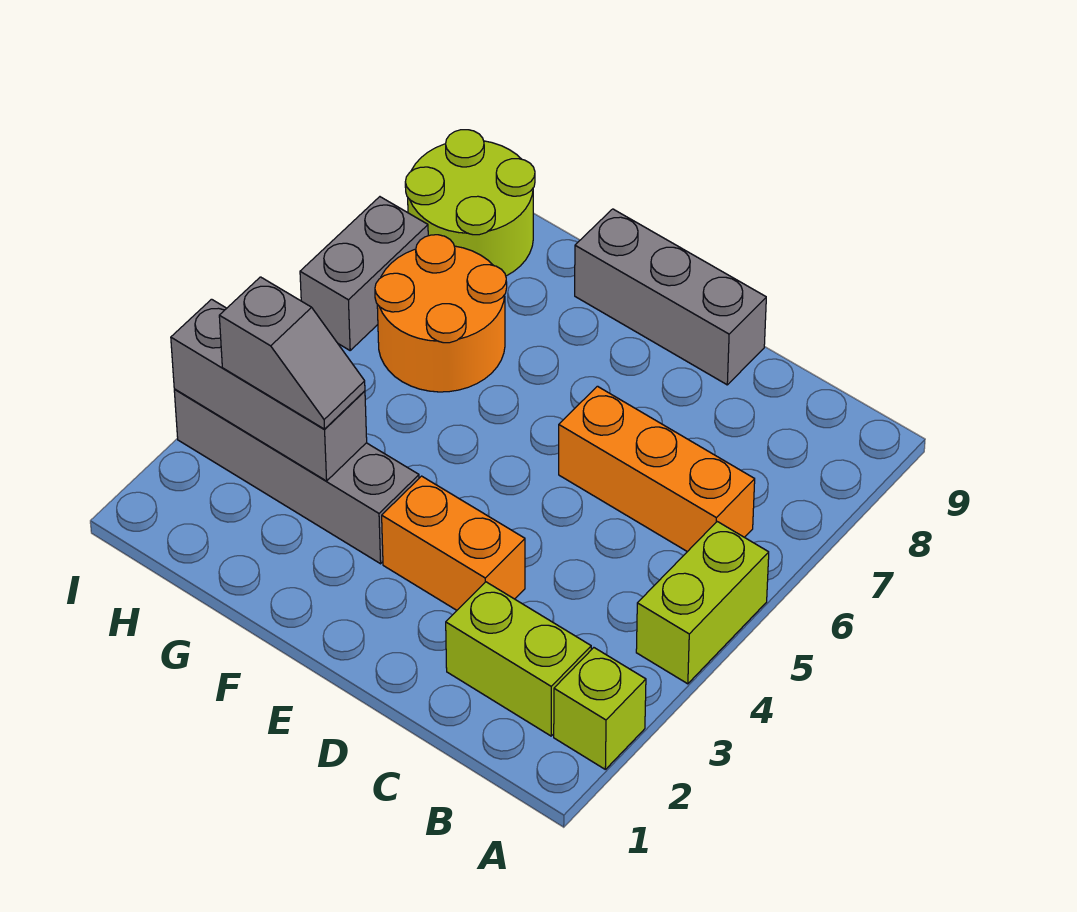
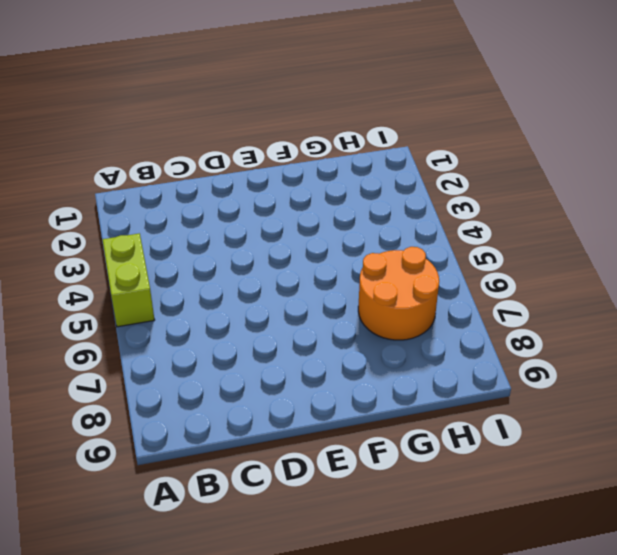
none -> lime 1x1 brick [554,648,646,769]
none -> lime 1x2 brick [446,582,591,736]
none -> orange 1x3 brick [559,386,755,552]

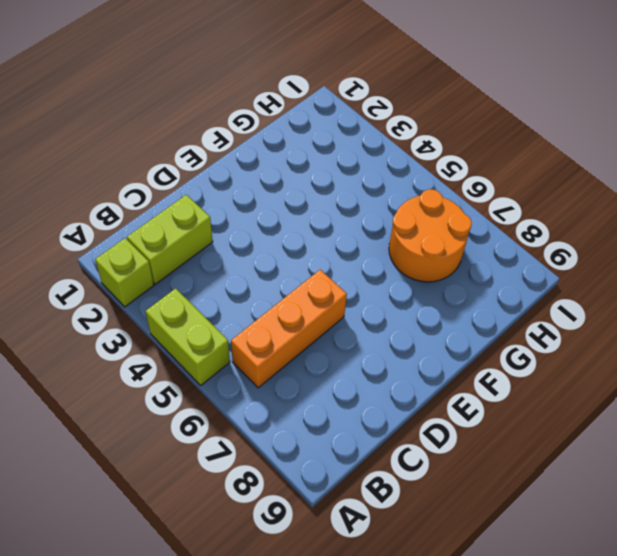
none -> orange 1x2 brick [382,476,525,610]
none -> grey 1x3 brick [575,209,766,385]
none -> grey 1x4 brick [174,389,419,564]

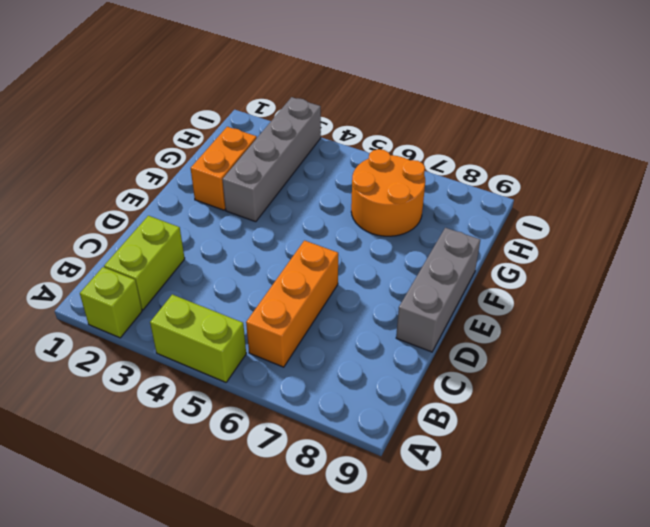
orange 1x2 brick [191,127,257,210] -> orange 1x2 brick moved to [382,476,525,610]
none -> lime 2x2 round brick [405,130,535,276]
none -> grey 1x2 brick [300,197,428,350]
none -> grey 1x3 brick [171,299,367,481]

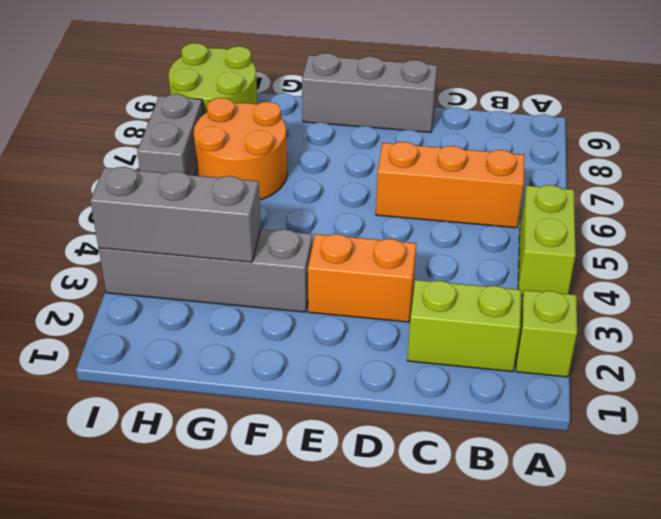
none -> grey 1x2 slope [219,277,365,429]

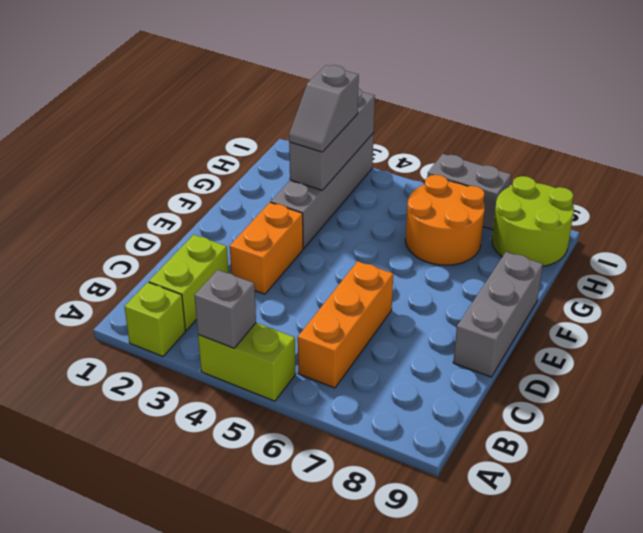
grey 1x1 brick [194,270,256,348] -> none

